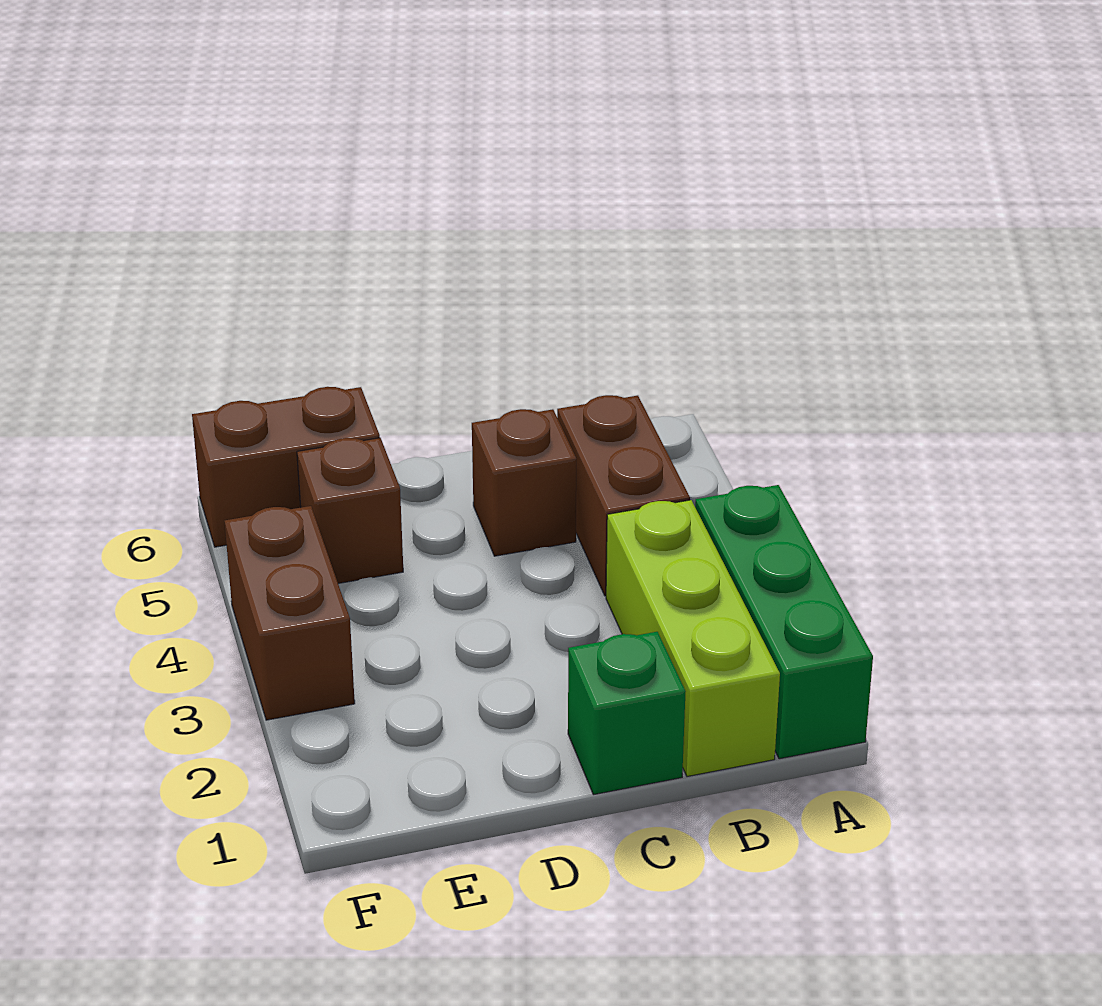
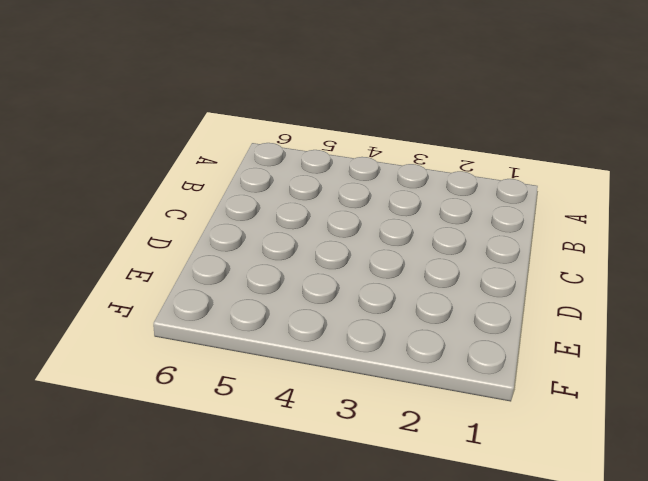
none -> green 1x3 brick [695,485,873,759]
none -> lime 1x3 brick [606,500,780,777]

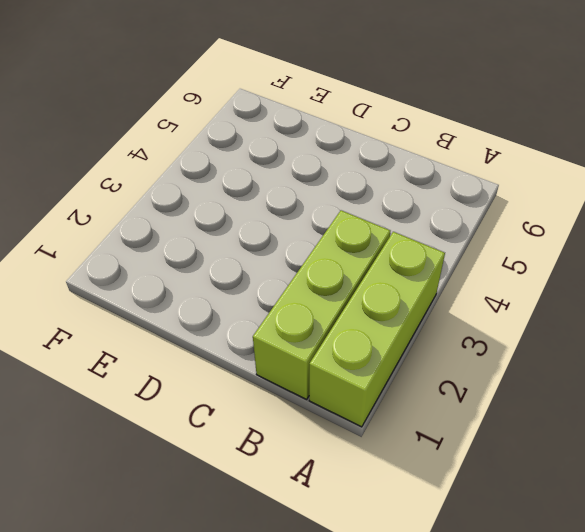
lime 1x3 brick [309,232,445,427] -> green 1x3 brick [695,485,873,759]
none -> brown 1x2 brick [557,395,690,596]
none -> green 1x1 brick [568,632,686,795]

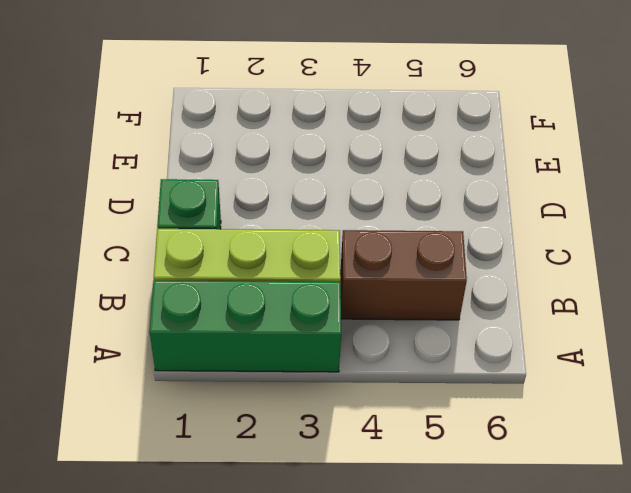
none -> brown 1x1 brick [472,409,576,556]
none -> brown 1x1 brick [297,438,403,584]

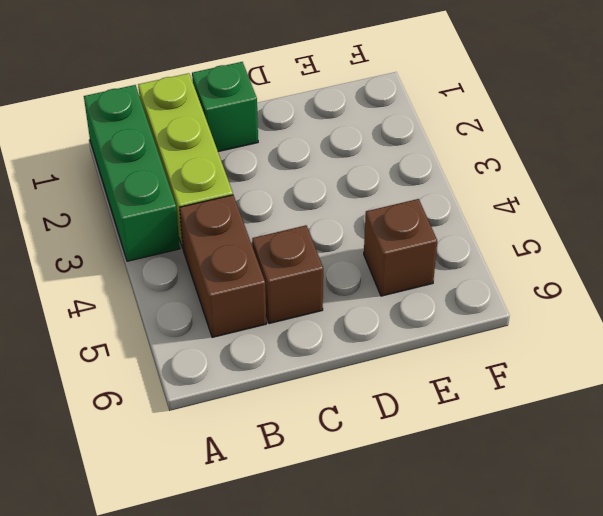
none -> brown 1x2 brick [192,387,380,547]
none -> brown 1x2 brick [225,506,355,720]

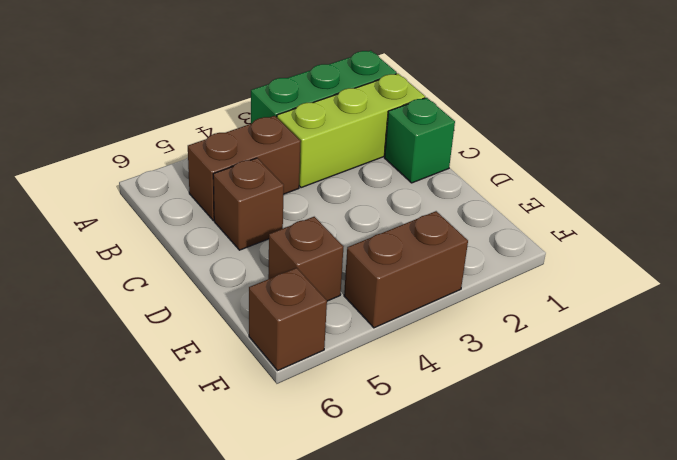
brown 1x1 brick [249,268,327,370] -> brown 1x2 brick [192,387,380,547]

